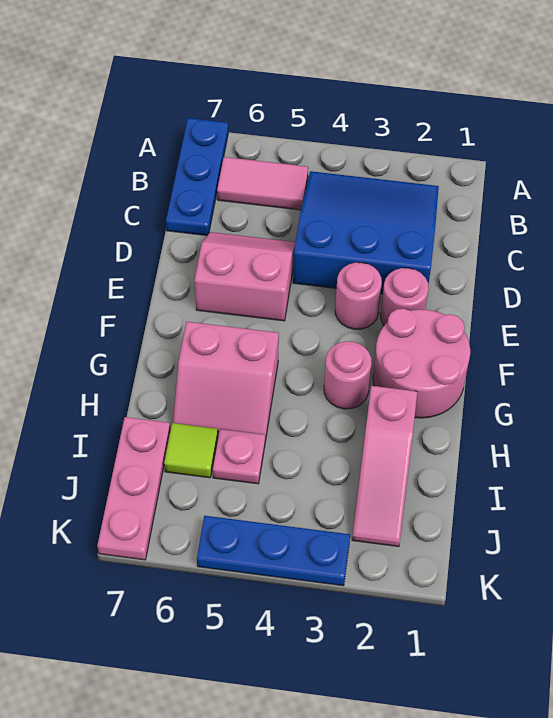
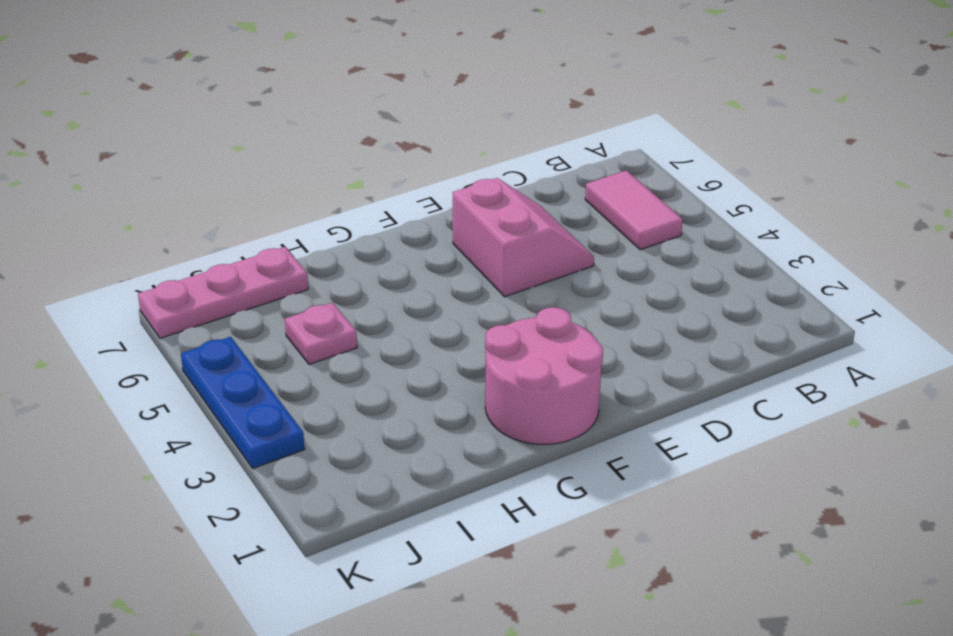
none -> blue 1x3 plate [166,118,228,236]
none -> blue 3x3 slope [293,171,439,294]
none -> pink 1x1 round brick [381,268,429,325]

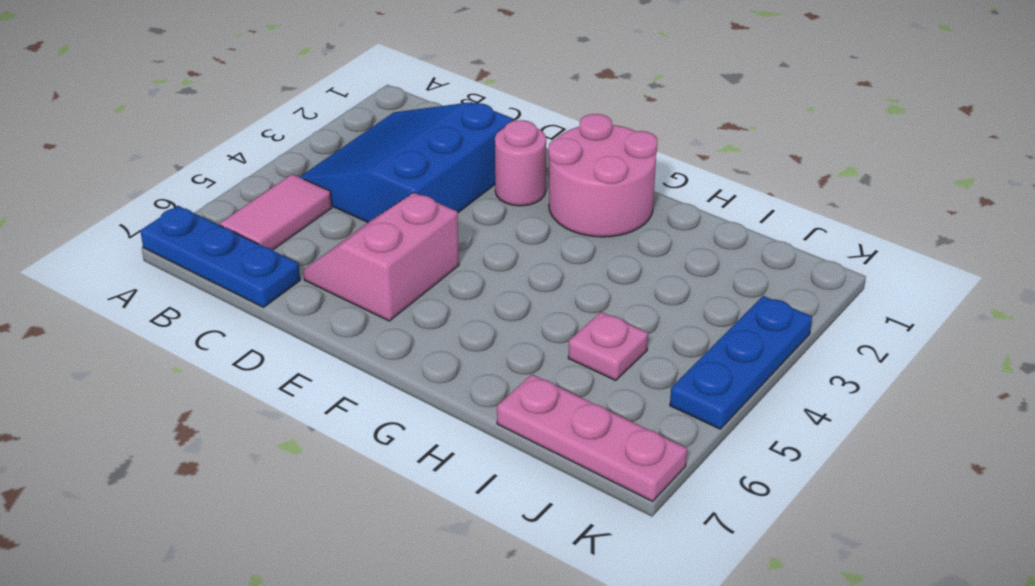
none -> pink 1x1 round brick [335,263,382,329]
none -> pink 1x1 round brick [324,341,372,409]
none -> pink 2x2 slope [173,322,279,441]

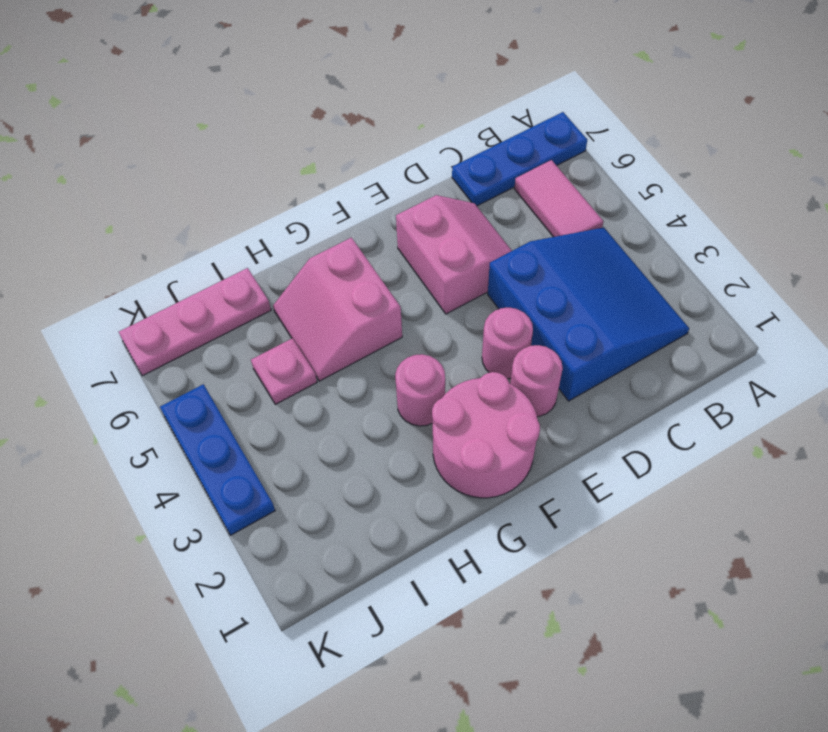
none -> pink 1x3 slope [352,386,417,547]
none -> lime 1x1 tile [164,423,218,478]

